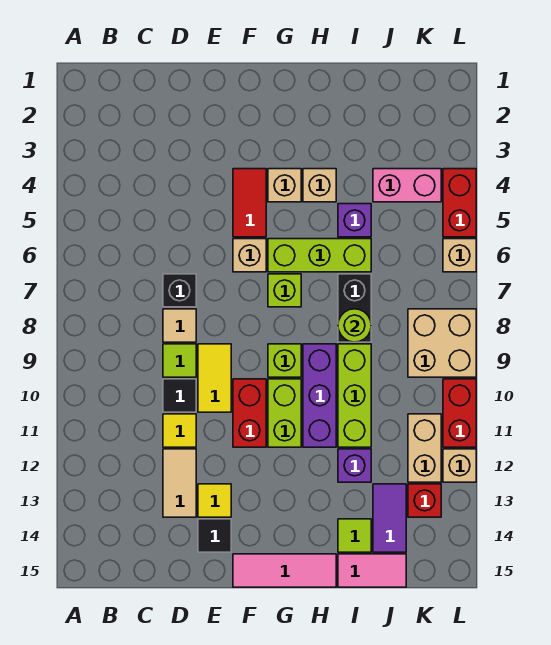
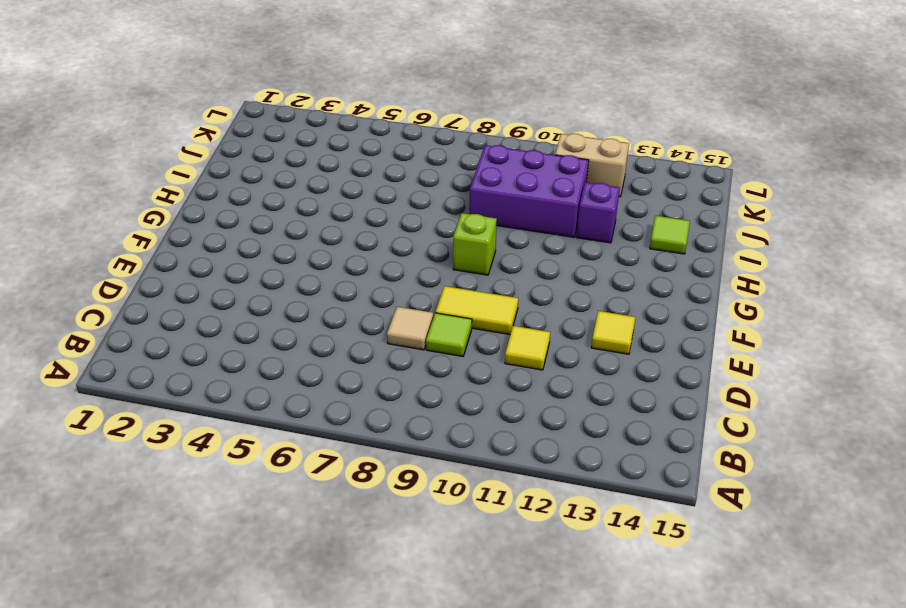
purple 2x3 brick [470,145,589,237] -> lime 1x3 brick [338,344,371,447]
none -> black 1x1 brick [163,274,196,307]
none -> black 1x1 tile [163,379,196,412]
none -> tan 1x2 tile [163,449,196,517]
none -> black 1x1 tile [198,519,231,552]

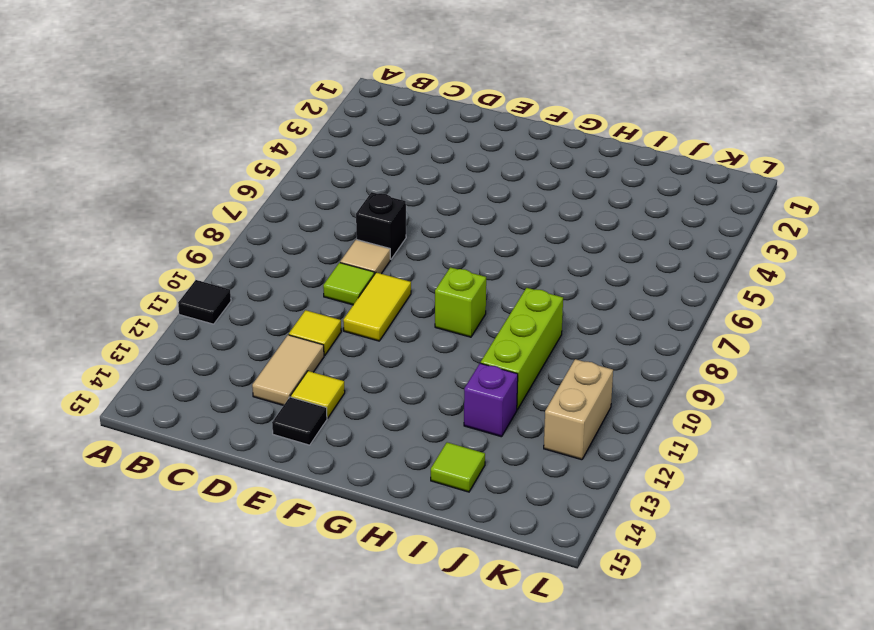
black 1x1 tile [178,280,231,324] -> black 1x1 tile moved to [163,379,196,412]
none -> red 1x2 tile [233,169,266,237]
none -> tan 1x1 brick [233,239,266,272]
none -> red 1x2 brick [233,379,266,447]
none -> pink 1x3 tile [233,554,336,587]

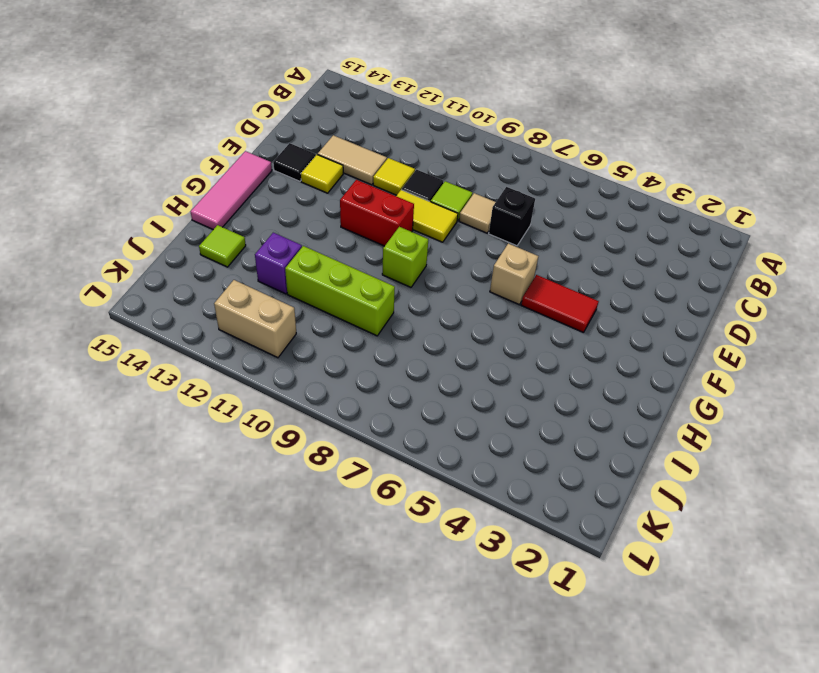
none -> tan 1x1 brick [268,169,301,202]
none -> lime 1x3 brick [268,239,371,272]
none -> lime 1x1 brick [268,274,301,307]
none -> lime 1x2 brick [268,379,301,447]

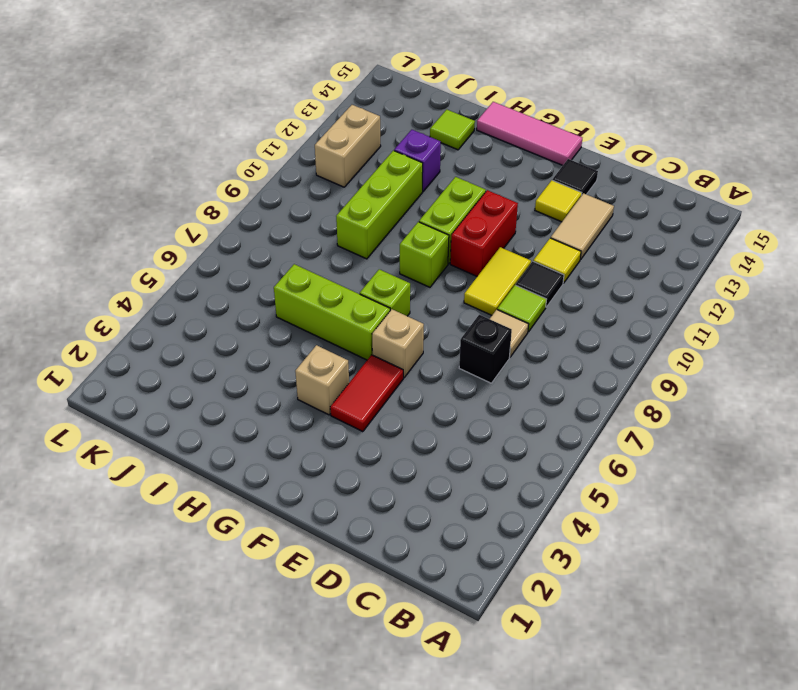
none -> tan 1x1 brick [303,169,336,202]
none -> purple 1x3 brick [303,344,336,447]
none -> purple 1x1 brick [338,204,371,237]
none -> black 1x2 brick [338,274,371,342]

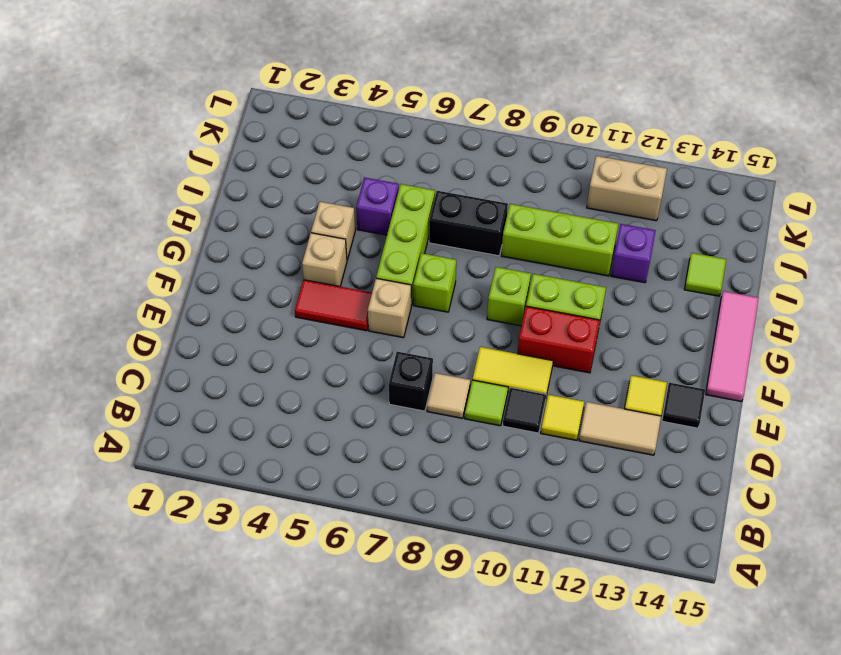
none -> purple 1x3 brick [303,344,336,447]
none -> pink 1x2 tile [338,554,406,587]
none -> pink 1x2 brick [373,169,441,202]
none -> purple 1x2 tile [373,484,406,552]

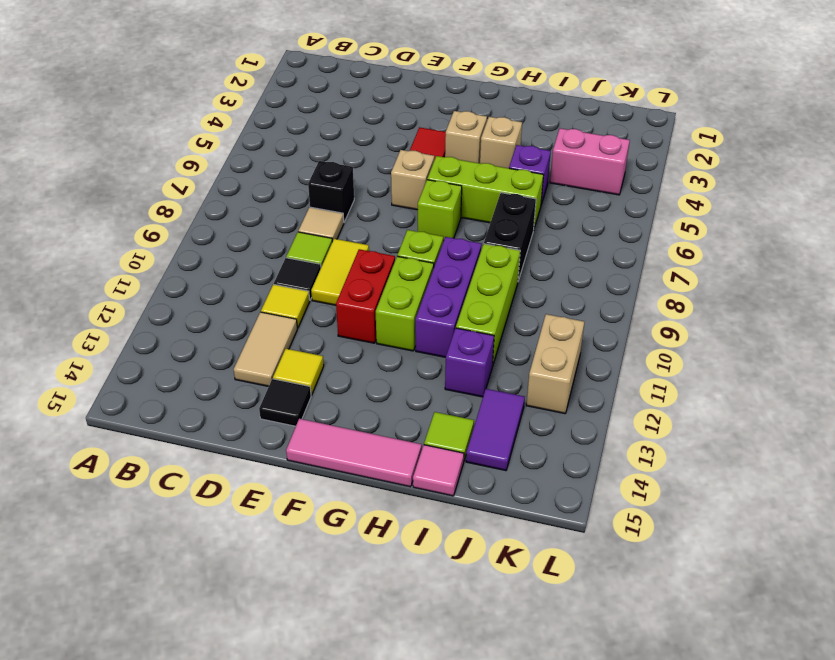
pink 1x1 tile [413,445,464,496] -> pink 1x2 tile [338,554,406,587]
none -> tan 2x2 brick [408,309,476,377]
none -> red 1x1 brick [408,484,441,517]
none -> red 1x2 brick [443,169,476,237]
none -> tan 1x1 brick [443,239,476,272]

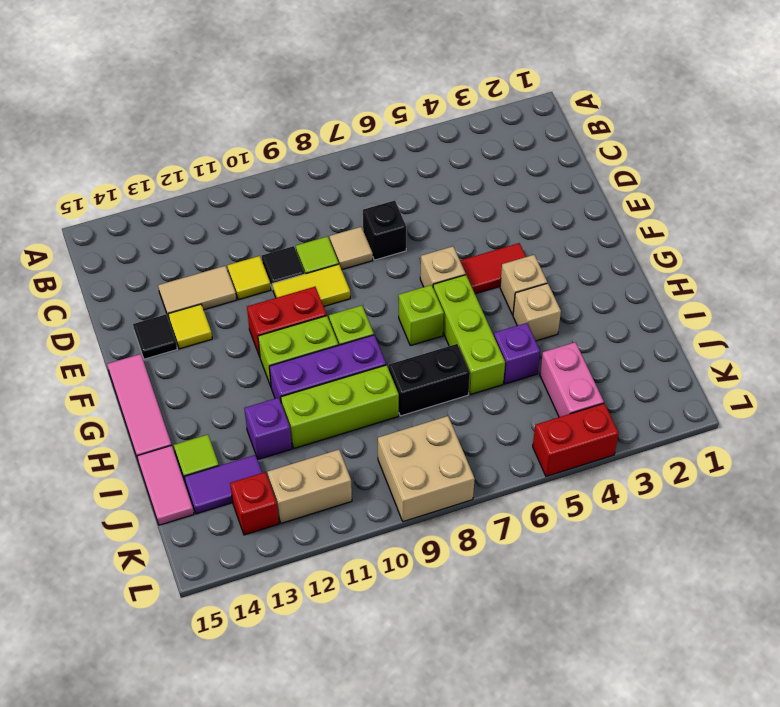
none -> tan 1x1 brick [443,239,476,272]
none -> red 1x2 brick [443,379,476,447]
none -> tan 1x1 brick [443,449,476,482]
none -> lime 1x1 round brick [338,309,371,342]

